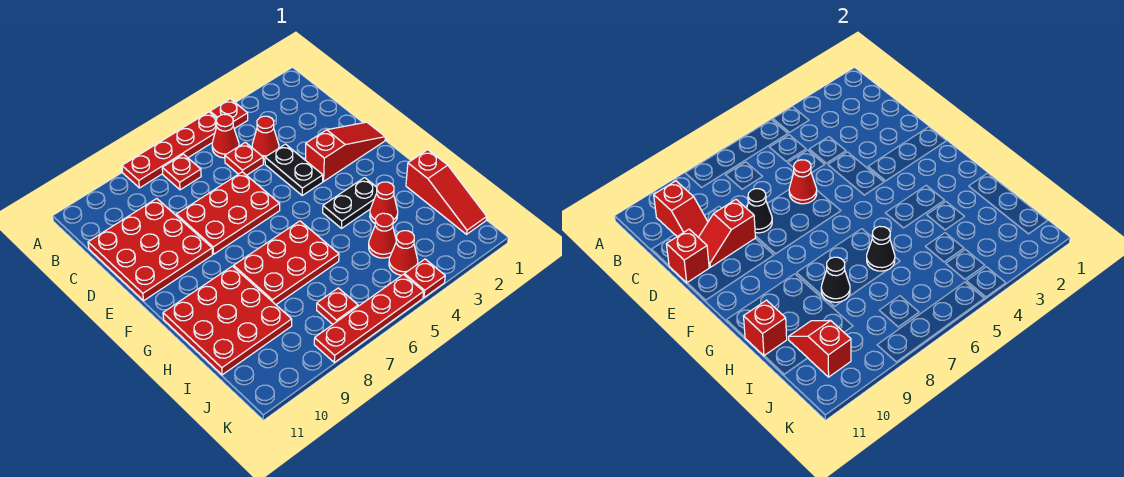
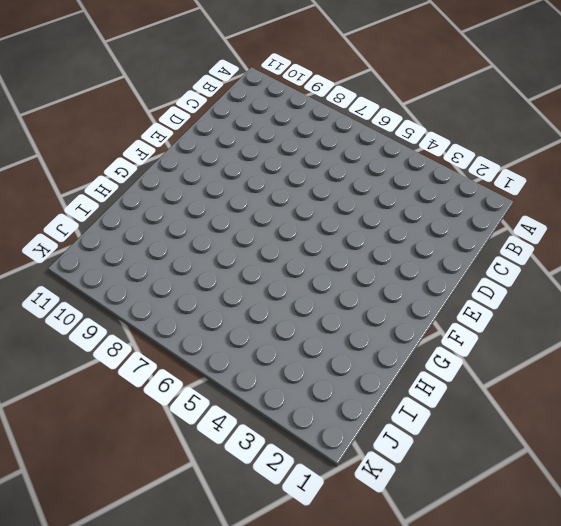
none -> red 1x1 plate [210,99,248,129]
none -> red 1x4 plate [122,112,217,188]
none -> red 1x1 cone [212,114,239,158]

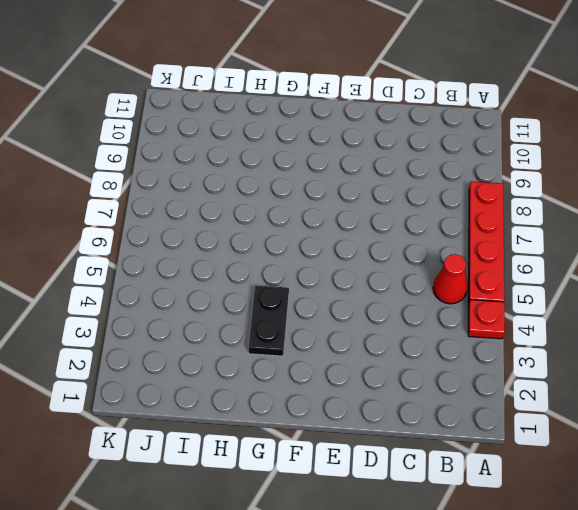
none -> red 1x1 plate [162,154,201,190]
none -> red 1x1 cone [252,116,279,160]
none -> red 1x1 plate [225,142,263,175]

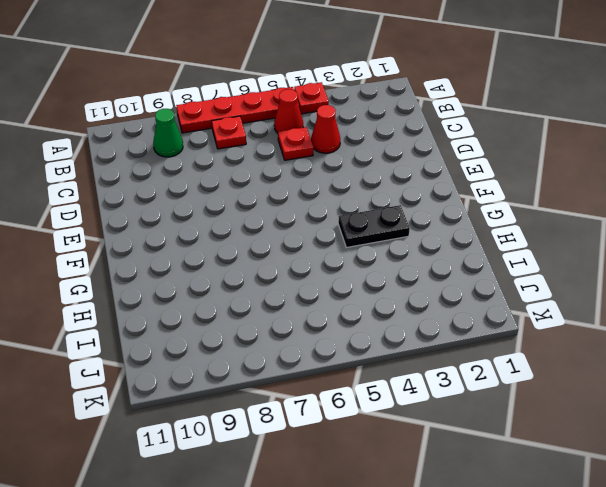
green 1x1 cone [153,109,183,157] -> none
none -> red 3x3 plate [88,199,212,301]
none -> black 1x2 plate [265,144,323,195]
none -> red 2x3 plate [176,172,280,254]

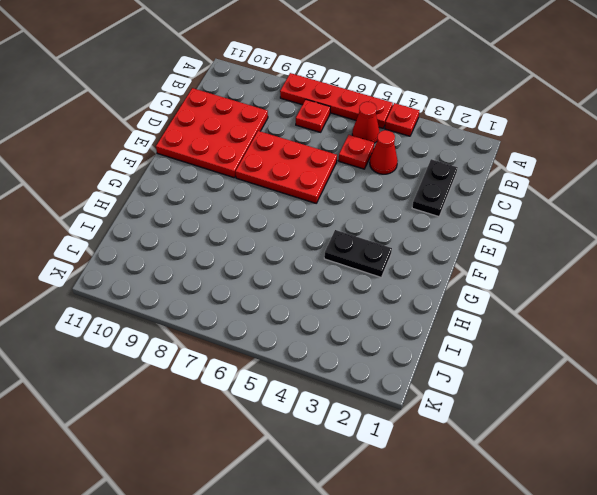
black 1x2 plate [412,159,458,217] -> black 1x2 plate moved to [265,144,323,195]
none -> red 1x3 slope [306,122,385,181]
none -> red 2x3 plate [234,221,339,304]
none -> red 3x3 plate [163,266,292,375]

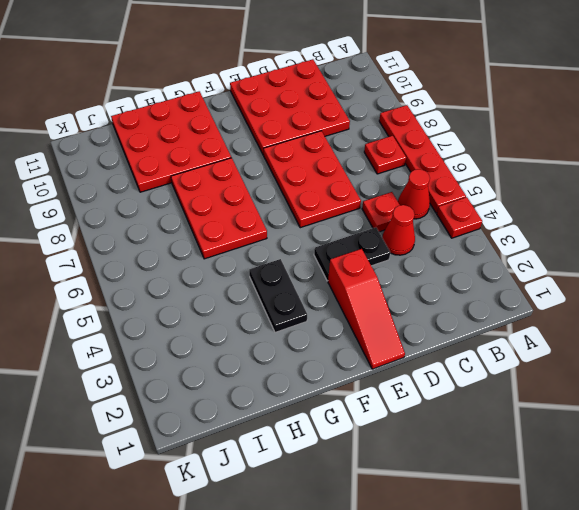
none -> red 1x3 slope [406,150,487,234]
none -> red 1x1 cone [370,182,398,223]
none -> red 1x1 cone [369,213,396,258]

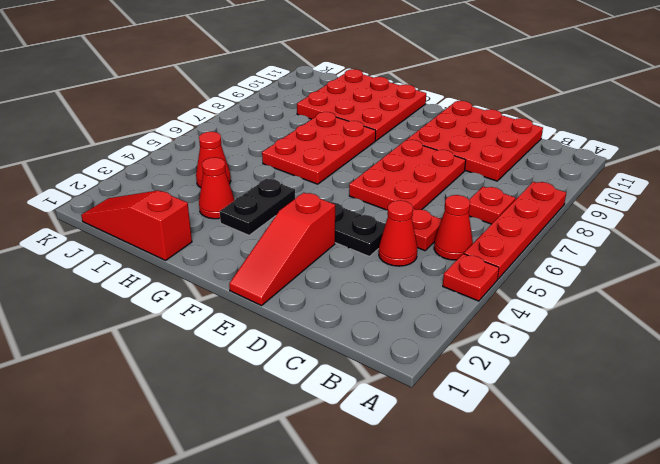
none -> red 1x1 cone [389,231,418,275]
none -> red 1x1 plate [317,288,358,324]
none -> red 1x1 plate [404,259,445,297]

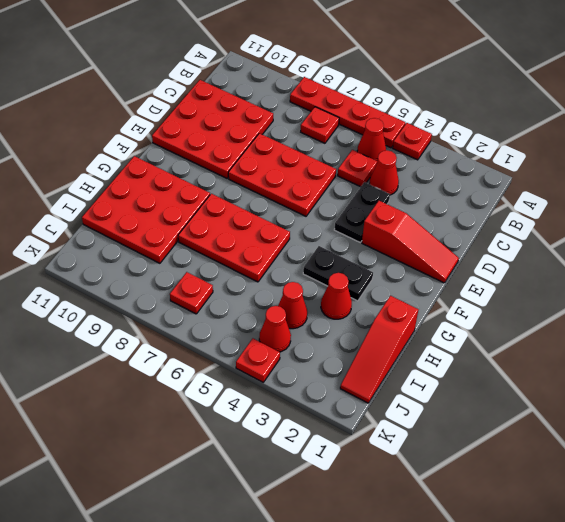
none -> red 1x4 plate [314,274,424,362]
none -> red 1x2 slope [654,181,708,237]
none -> red 1x1 cone [789,160,817,204]

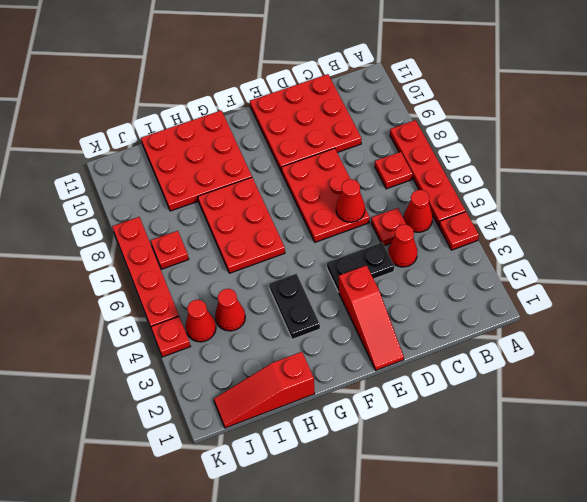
none -> red 1x1 cone [370,182,398,223]
none -> red 1x2 slope [654,181,708,237]
none -> black 1x1 cone [747,189,772,233]

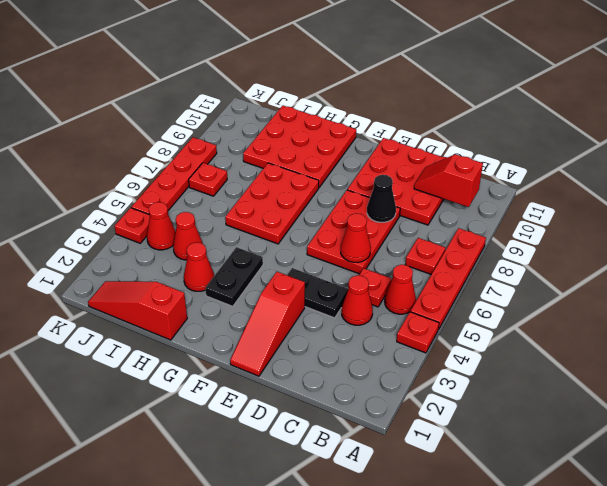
none -> red 1x2 slope [698,200,755,267]
none -> red 1x1 brick [667,229,709,283]
none -> black 1x1 cone [867,226,895,271]

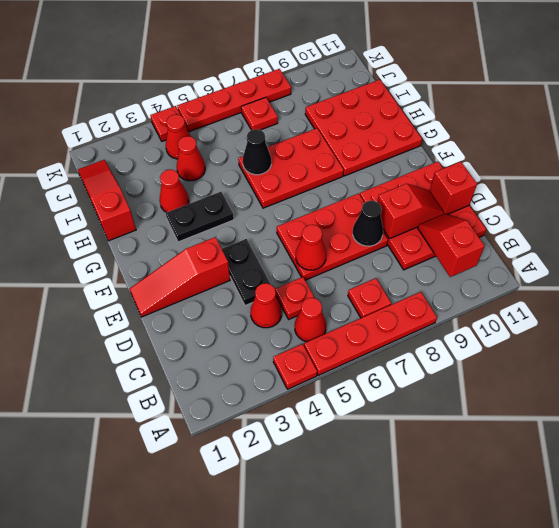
none -> black 1x1 cone [821,257,850,302]
none -> red 1x1 brick [744,300,787,356]
none -> red 1x2 slope [789,320,851,377]

